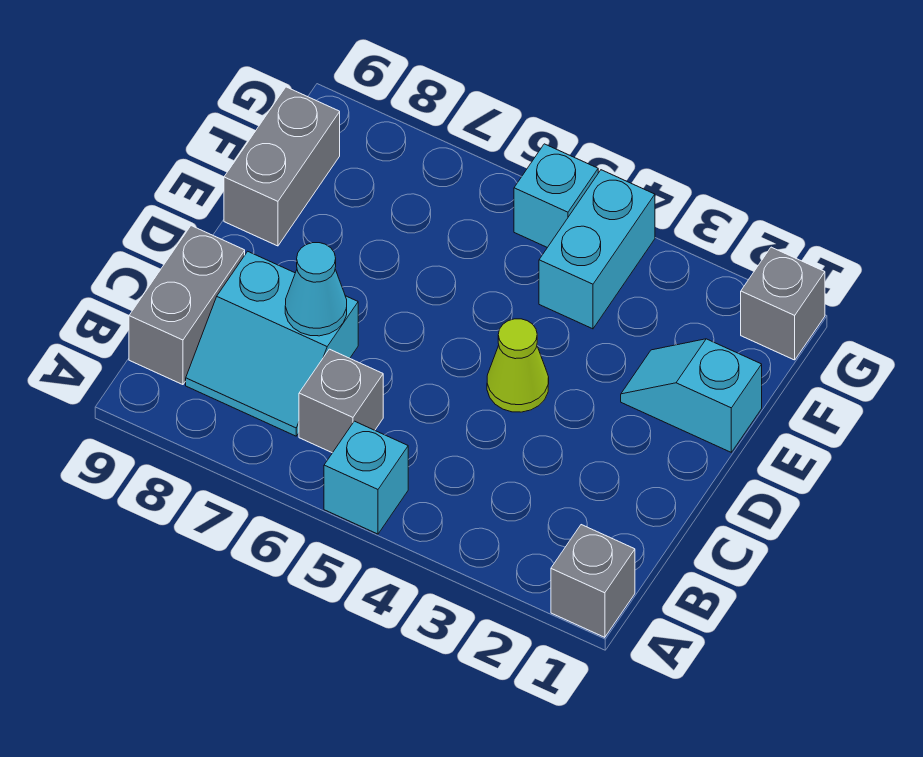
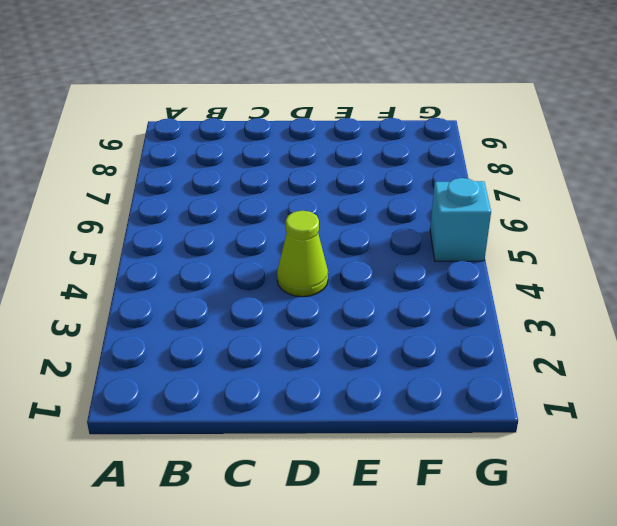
none -> grey 1x1 brick [551,525,635,637]
none -> cyan 1x1 brick [324,421,408,534]
none -> grey 1x1 brick [299,349,383,453]

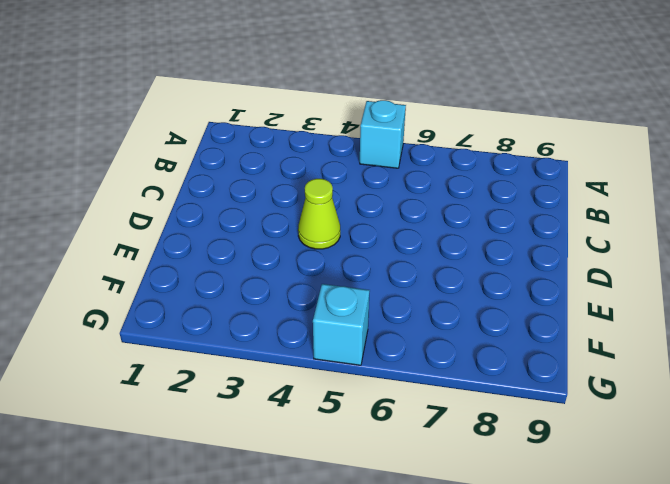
none -> grey 1x1 brick [551,525,635,637]
none -> grey 1x1 brick [299,349,383,453]
none -> cyan 2x2 slope [186,251,358,436]

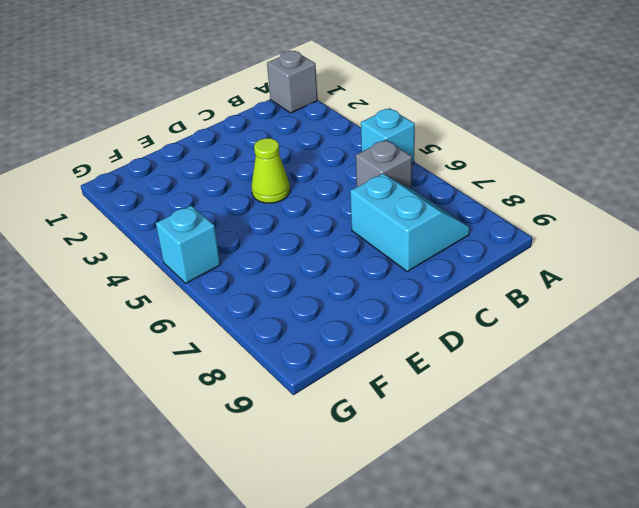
none -> grey 1x2 brick [129,226,245,385]
none -> cyan 1x2 slope [621,339,762,452]
none -> grey 1x2 brick [224,87,340,246]

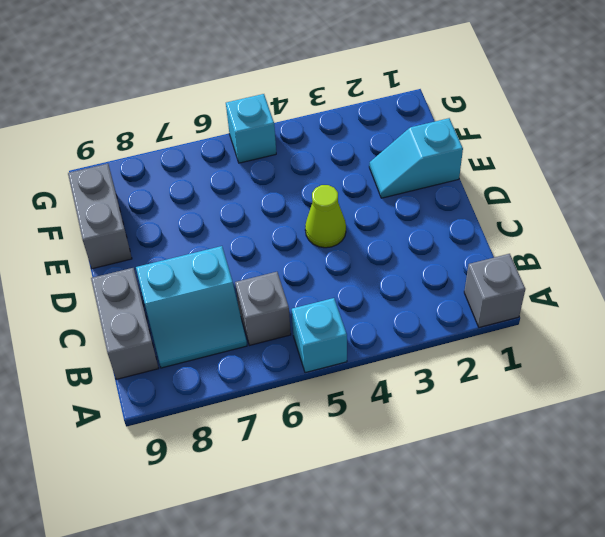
none -> cyan 1x2 brick [539,170,655,329]
none -> grey 1x1 brick [741,247,825,360]
none -> cyan 1x1 cone [285,243,347,336]

